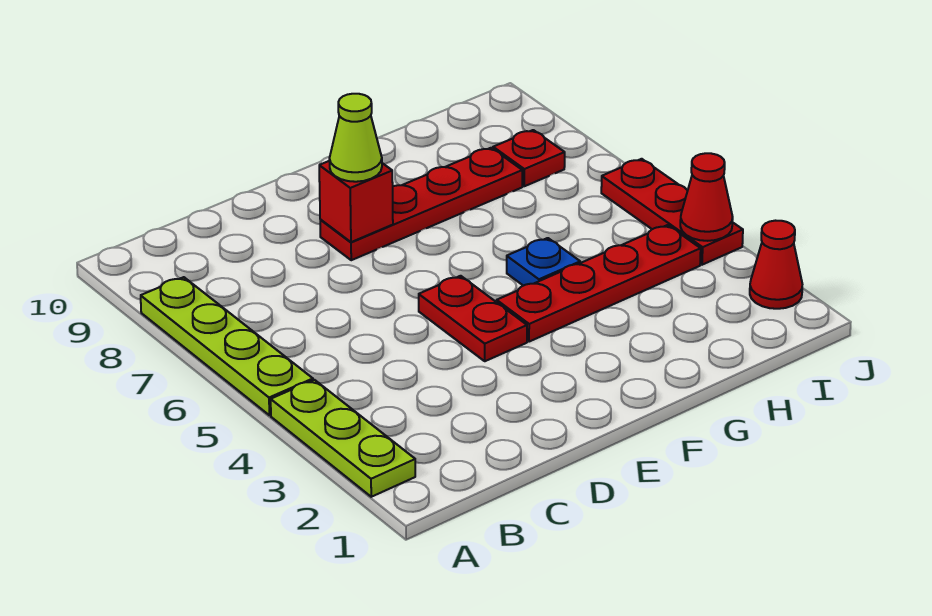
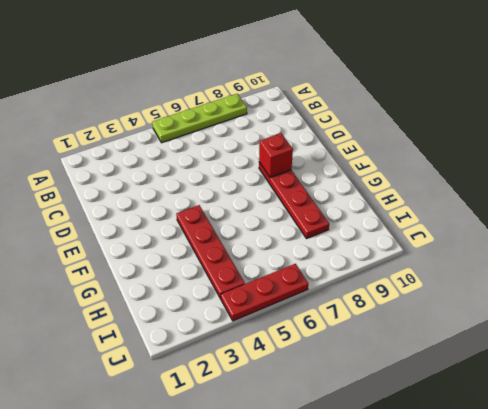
none -> lime 1x3 plate [271,380,415,497]
none -> red 1x2 plate [419,276,527,361]
none -> blue 1x1 plate [507,238,580,286]

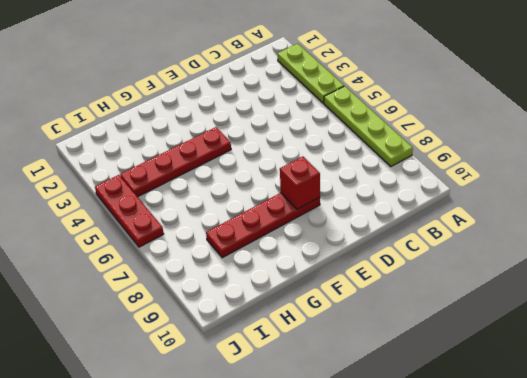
none -> red 1x2 plate [419,276,527,361]
none -> blue 1x1 plate [507,238,580,286]
none -> red 1x1 plate [493,130,565,186]

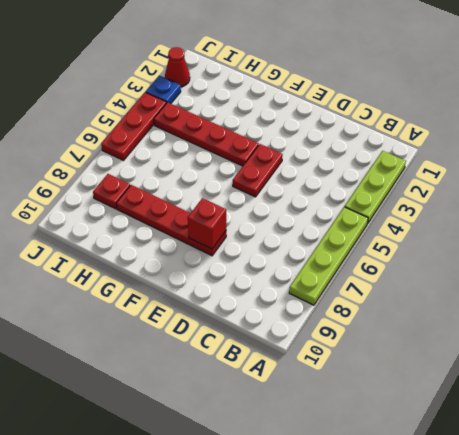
blue 1x1 plate [146,76,181,104] -> blue 1x1 plate moved to [507,238,580,286]
none -> red 1x1 cone [680,153,733,241]
none -> lime 1x1 cone [329,94,382,182]

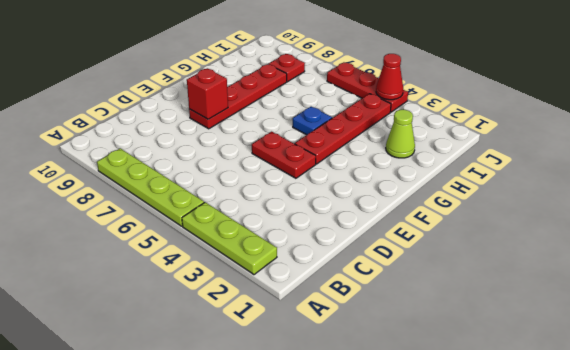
lime 1x1 cone [386,110,415,158] -> lime 1x1 cone moved to [329,94,382,182]
none -> red 1x1 cone [750,221,802,309]

